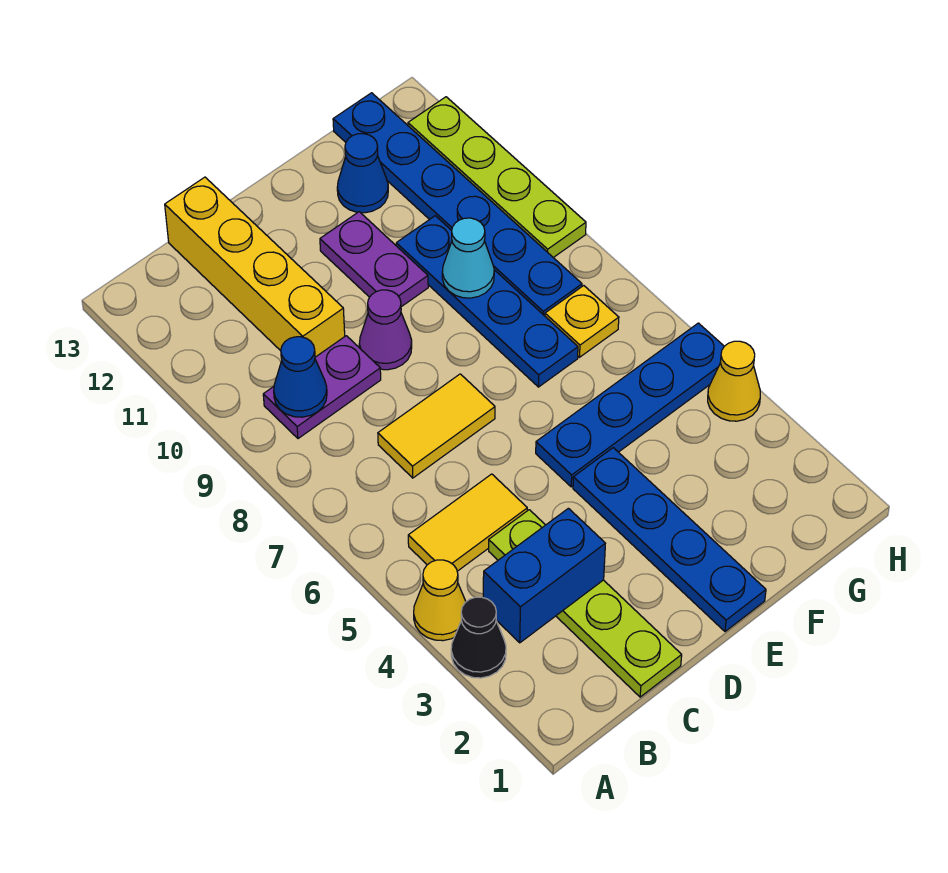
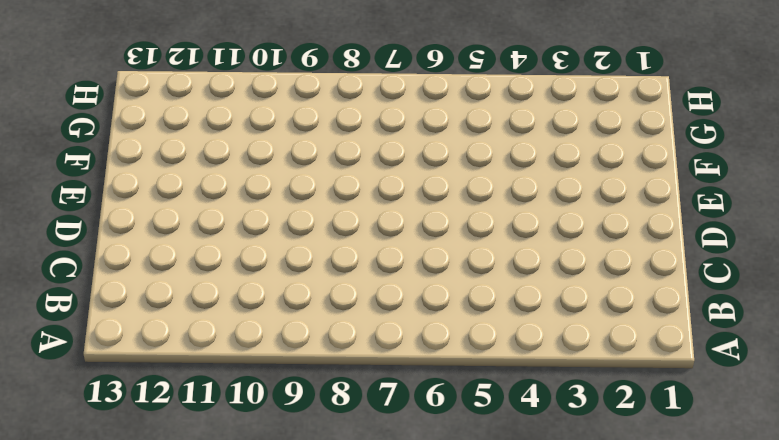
none -> black 1x1 cone [451,597,506,678]
none -> yellow 1x1 cone [414,560,466,641]
none -> yellow 1x2 tile [408,474,527,571]

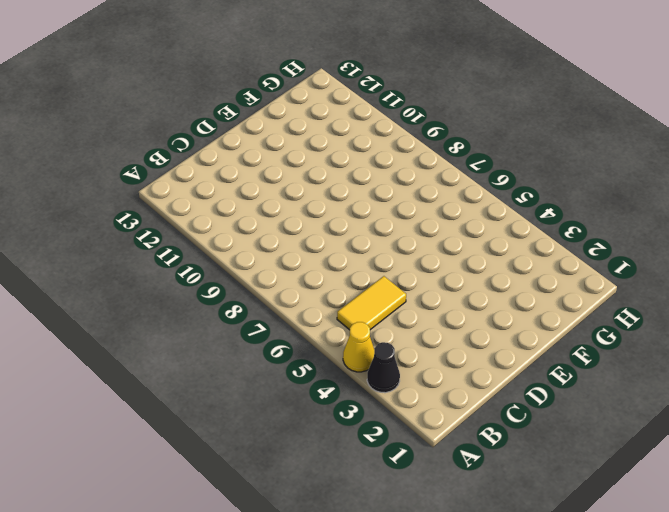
none -> purple 1x2 plate [263,336,381,439]
none -> lime 1x4 plate [489,510,682,697]
none -> yellow 1x2 tile [378,374,495,478]

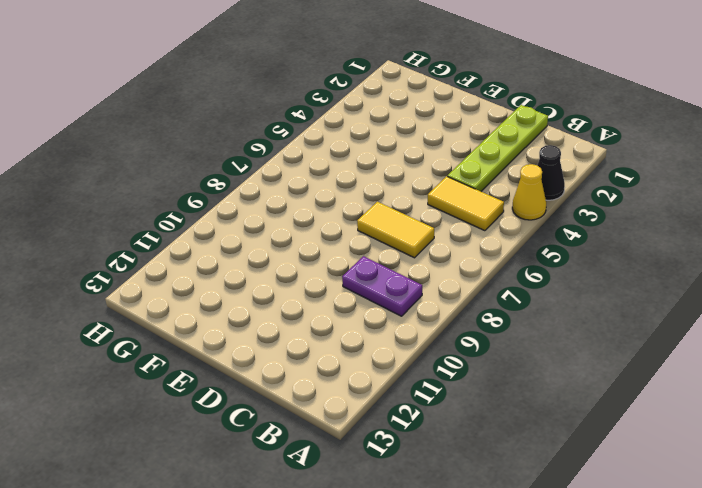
none -> yellow 1x4 brick [165,177,345,357]
none -> purple 1x1 cone [359,290,412,370]
none -> blue 1x4 plate [573,448,766,631]

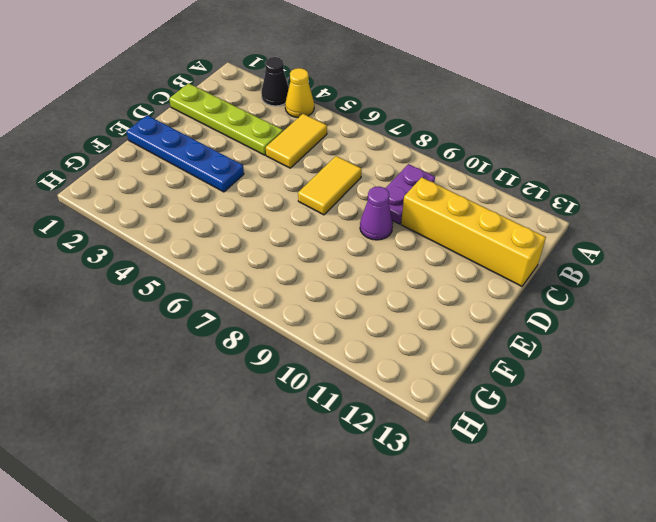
none -> blue 1x4 plate [536,323,724,487]
none -> purple 1x2 plate [320,212,428,307]
none -> blue 1x4 plate [396,216,578,387]

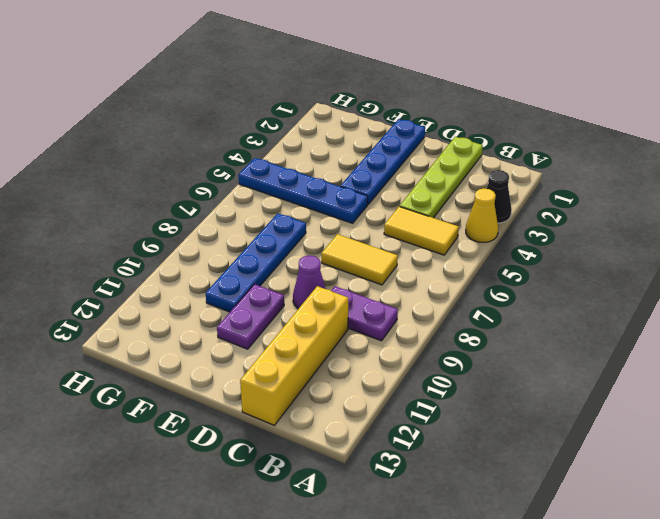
none -> blue 1x1 cone [337,134,388,213]
none -> yellow 1x1 plate [545,286,619,357]
none -> blue 1x6 plate [333,93,582,316]

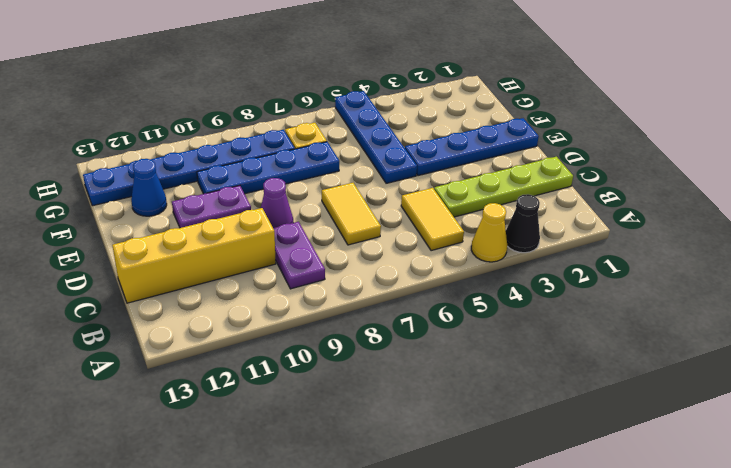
none -> yellow 1x1 cone [708,341,760,421]
none -> lime 1x4 plate [408,97,586,258]
none -> blue 1x2 brick [483,508,605,643]

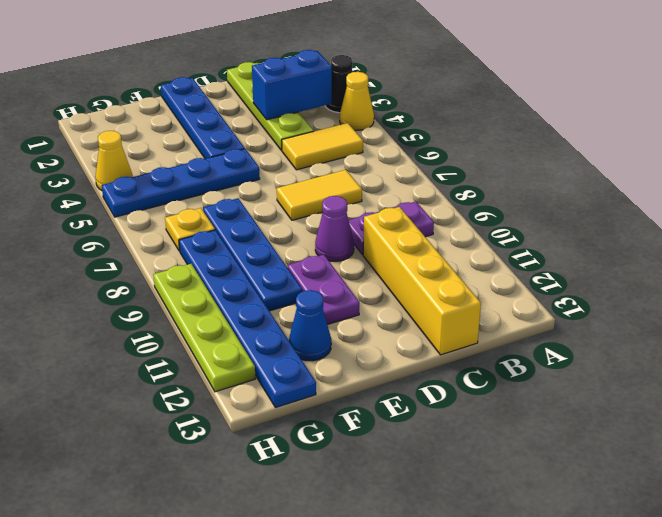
none -> blue 1x1 cone [274,337,327,417]
none -> cyan 1x1 cone [442,218,494,298]

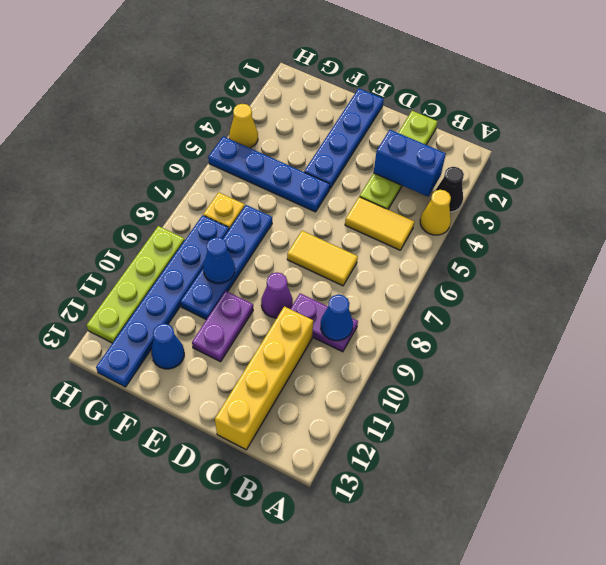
blue 1x1 cone [203,237,235,284] -> cyan 1x1 cone [442,218,494,298]

